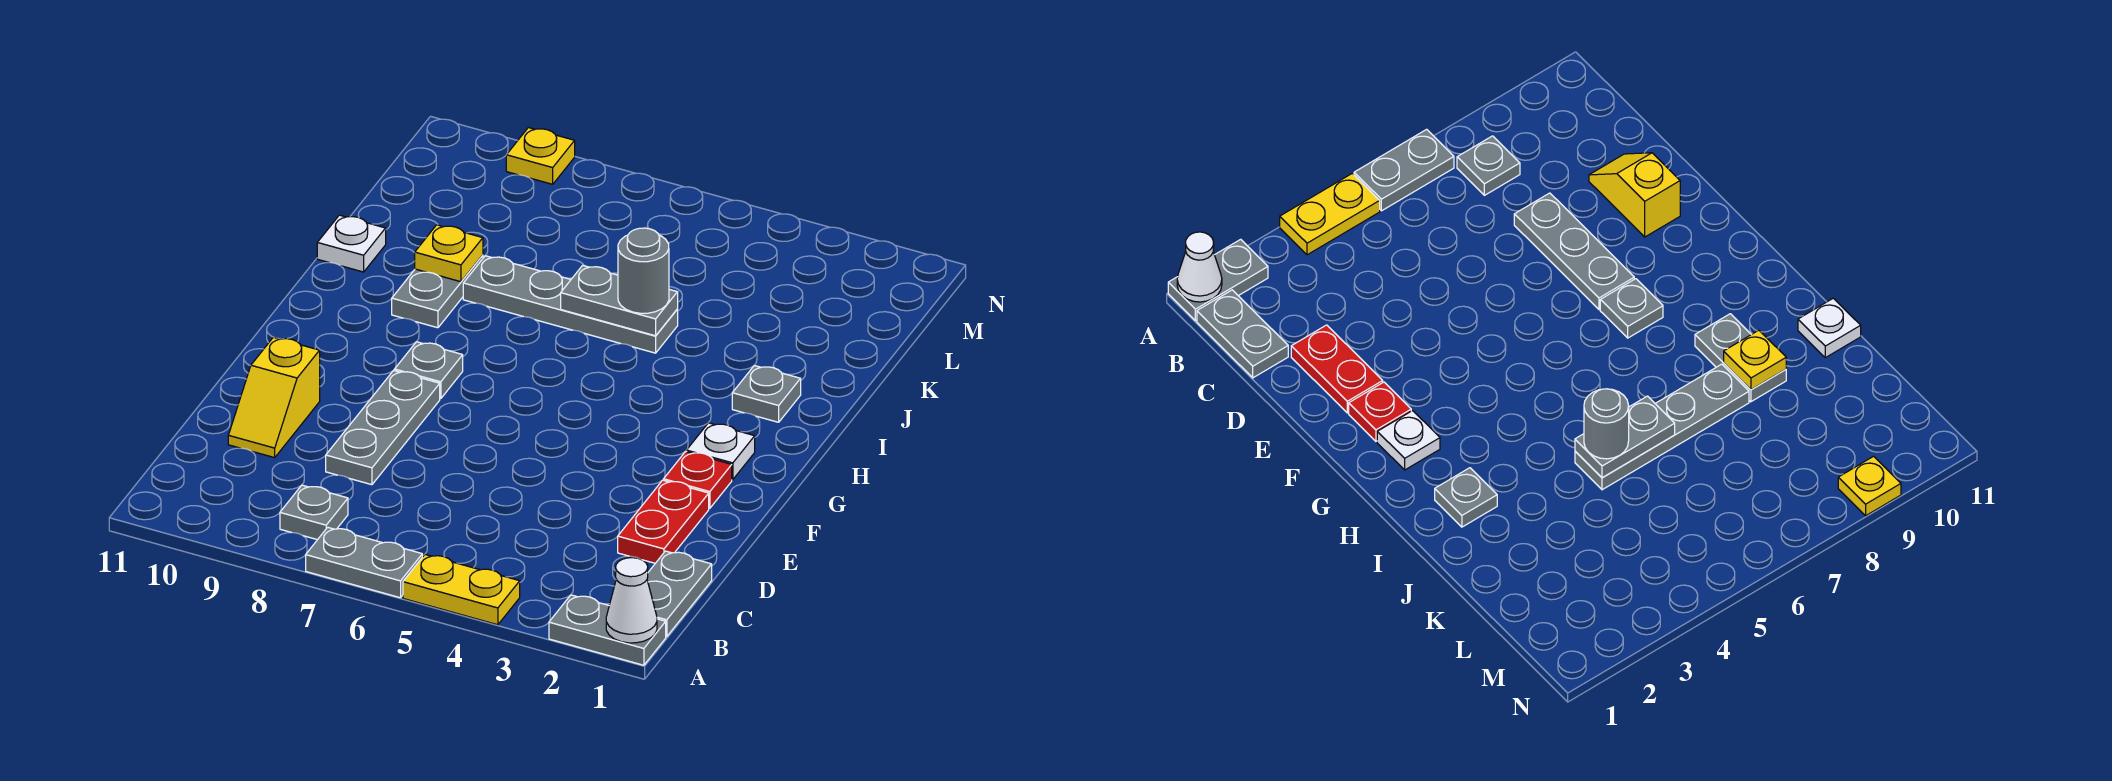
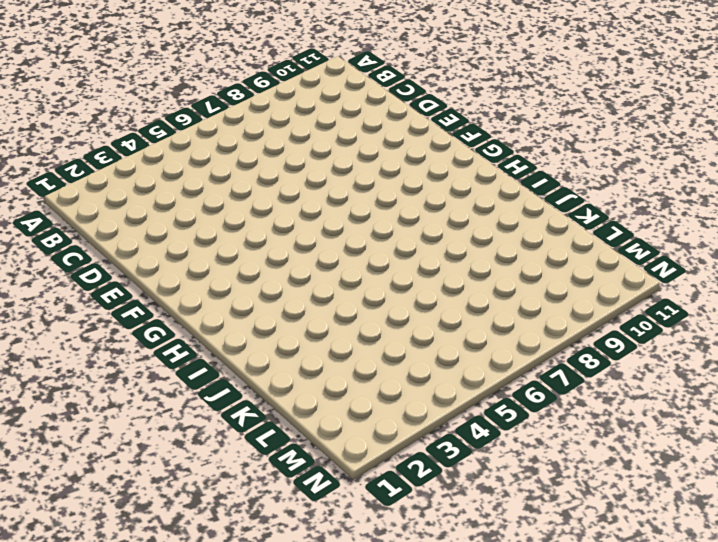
none -> grey 1x2 plate [549,595,666,665]
none -> yellow 1x2 plate [403,555,520,625]
none -> grey 1x2 plate [306,527,422,598]

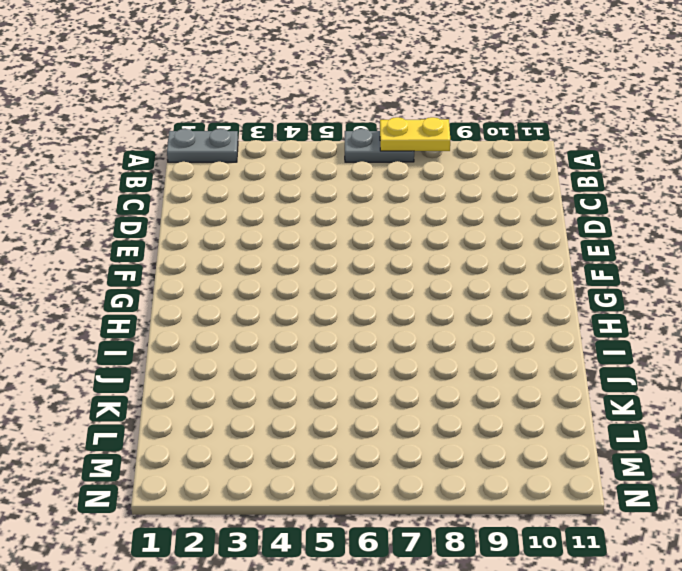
yellow 1x2 plate [380,117,450,151] -> yellow 1x2 plate moved to [403,555,520,625]
none -> grey 1x2 plate [647,551,712,637]
none -> grey 1x1 plate [280,485,348,540]
none -> red 1x2 plate [618,480,709,563]

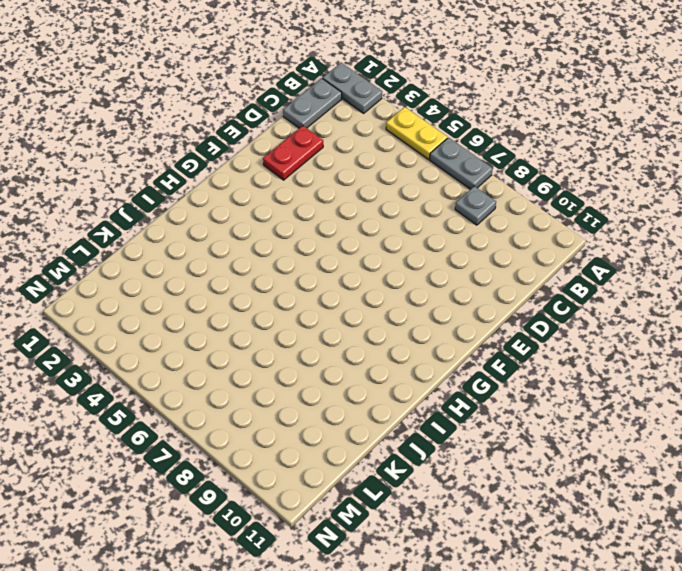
none -> grey 1x3 plate [326,370,440,485]
none -> yellow 1x2 slope [228,337,320,458]
none -> red 1x1 plate [664,452,732,508]

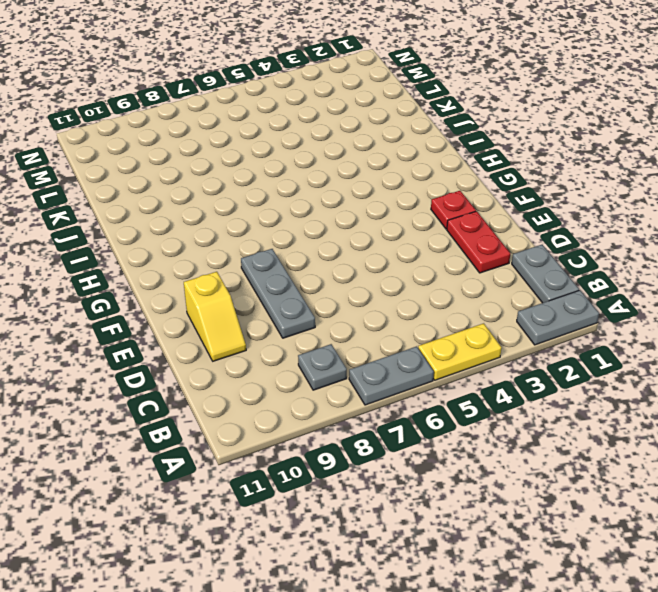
none -> white 1x1 plate [687,423,755,480]
none -> grey 1x1 plate [395,342,463,399]
none -> grey 1x1 plate [732,366,801,422]

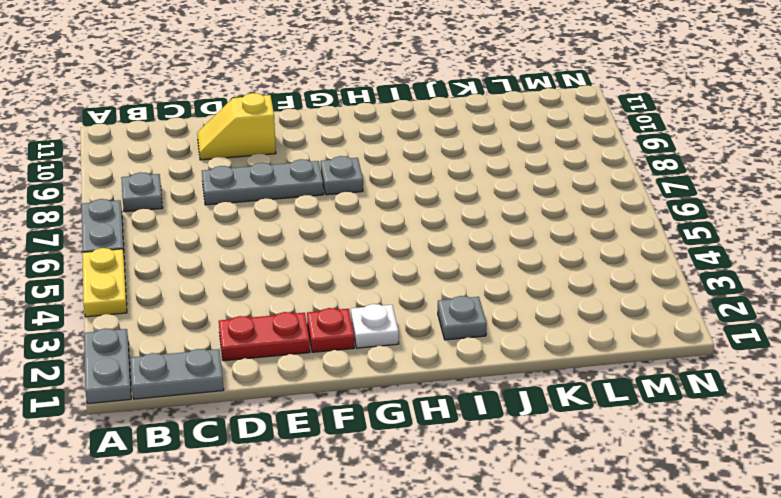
none -> grey 1x2 plate [392,255,483,328]
none -> grey 1x4 plate [463,256,678,353]
none -> white 1x1 plate [317,215,386,272]

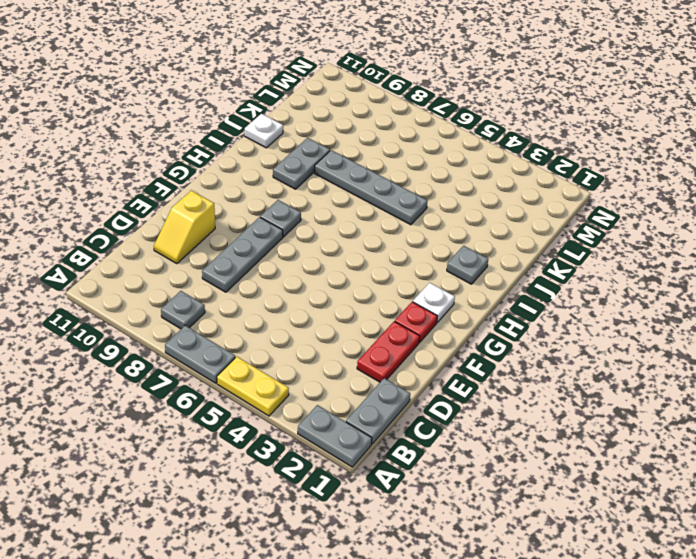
none -> yellow 1x1 plate [506,128,575,184]
none -> white 1x1 cone [606,558,657,643]
none -> grey 1x2 plate [561,265,678,336]

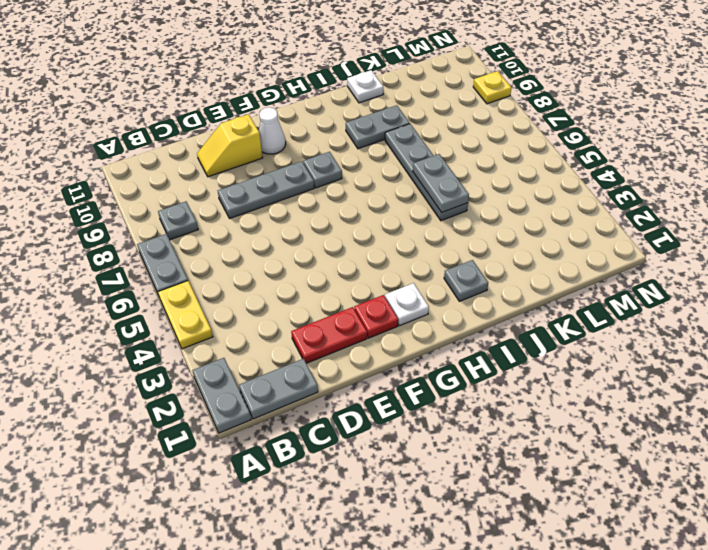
white 1x1 cone [259,107,286,154] -> white 1x1 cone moved to [606,558,657,643]
none -> yellow 1x1 plate [415,225,483,282]
none -> grey 1x1 round brick [618,228,669,313]

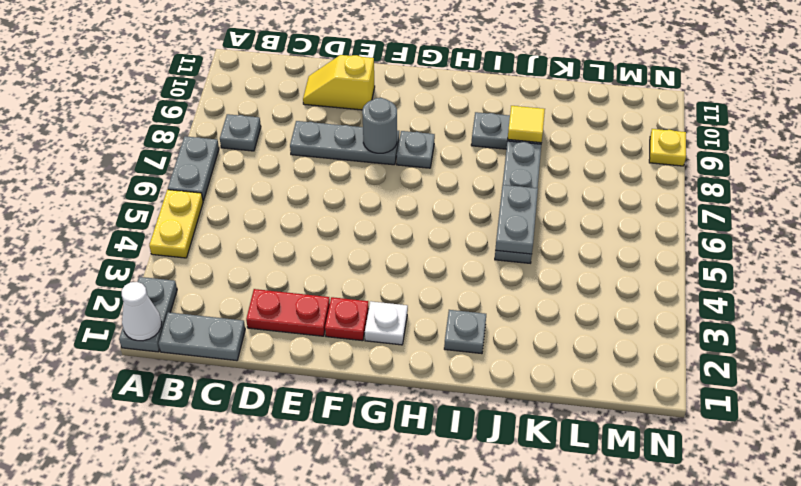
grey 1x1 round brick [362,98,397,153] -> grey 1x1 round brick moved to [618,228,669,313]
yellow 1x1 tile [508,106,545,143] -> yellow 1x1 plate [415,225,483,282]
none -> white 1x1 plate [317,215,386,272]

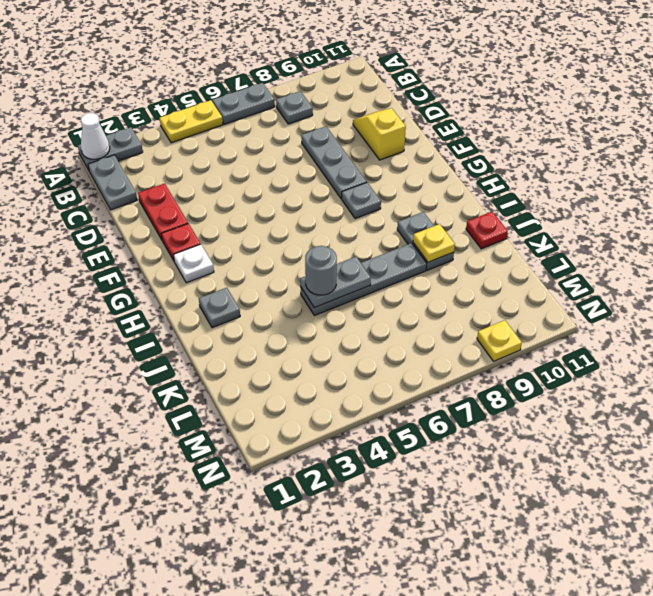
red 1x1 plate [466,212,508,249] -> white 1x1 plate [317,215,386,272]

